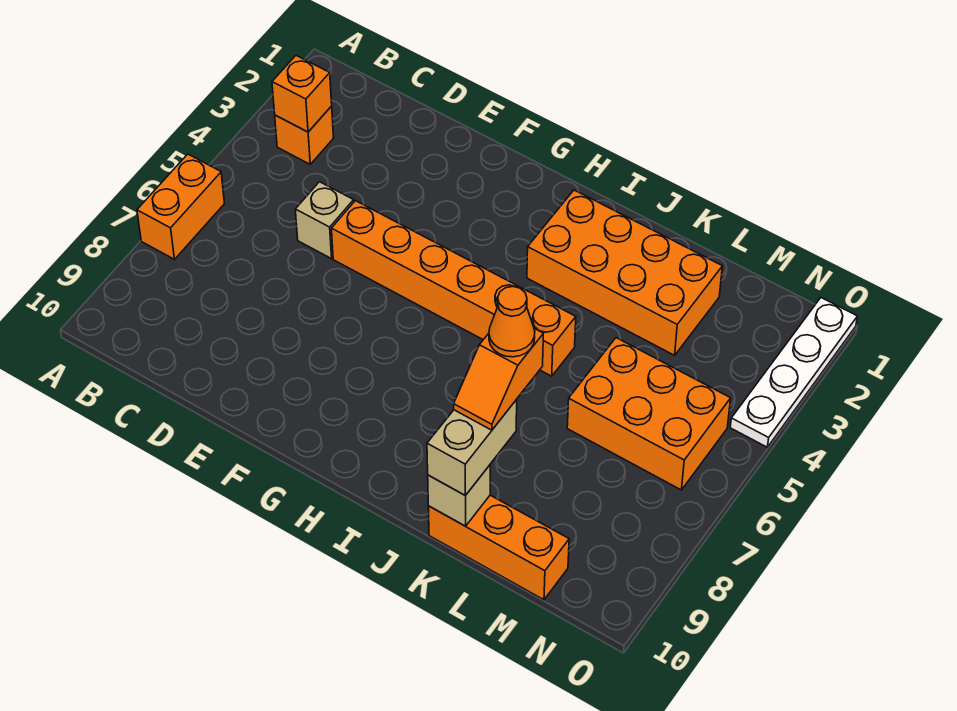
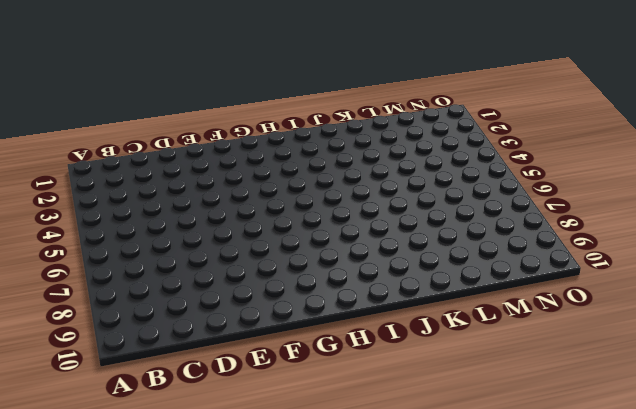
none -> orange 1x2 brick [137,154,224,259]
none -> orange 1x1 brick [275,106,334,164]
none -> tan 1x1 brick [295,182,354,259]

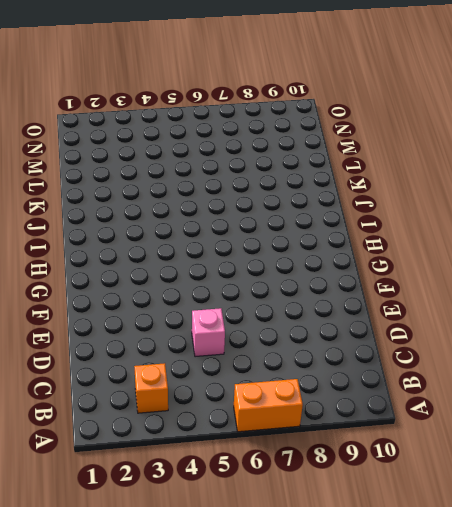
pink 1x1 brick [192,308,225,357] -> tan 1x1 brick [295,182,354,259]
none -> orange 1x6 brick [331,201,576,376]
none -> orange 2x4 brick [527,190,722,355]
none -> orange 1x3 brick [428,495,569,600]

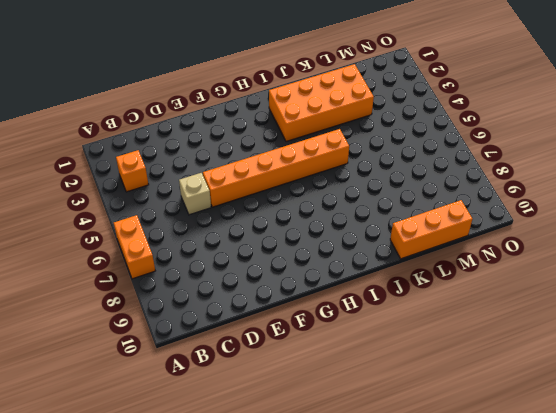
none -> orange 2x3 brick [567,338,731,490]
none -> white 1x4 plate [730,298,857,447]
none -> orange 1x1 brick [272,56,332,132]

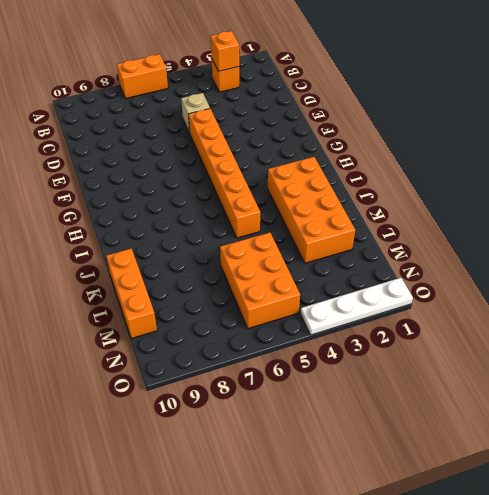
none -> tan 1x1 brick [428,465,490,526]
none -> tan 1x2 brick [427,400,517,496]
none -> orange 1x2 slope [454,329,543,430]

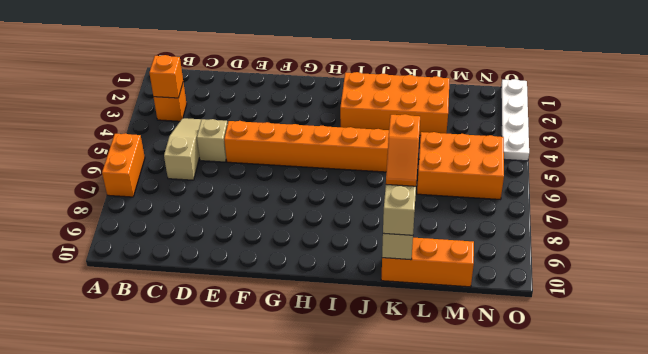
tan 1x3 slope [164,118,201,180] -> none
none -> orange 1x1 cone [489,287,535,357]

